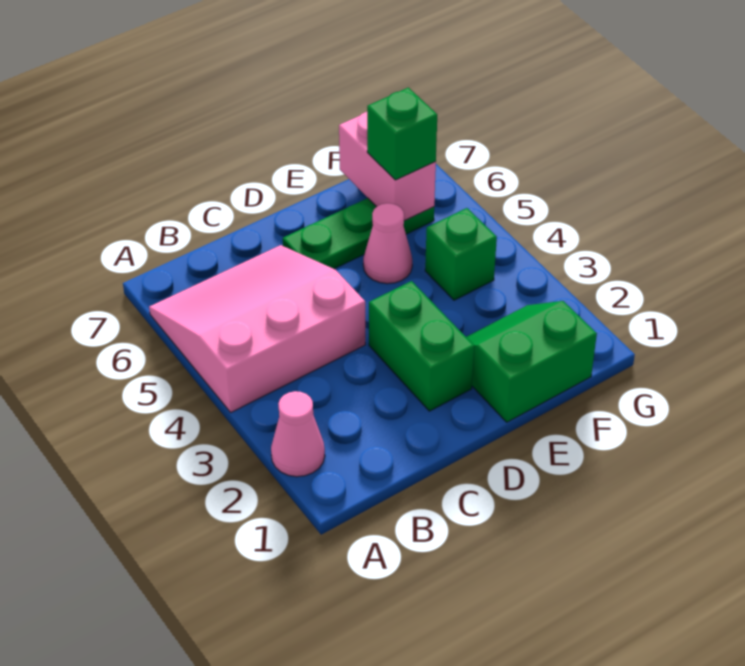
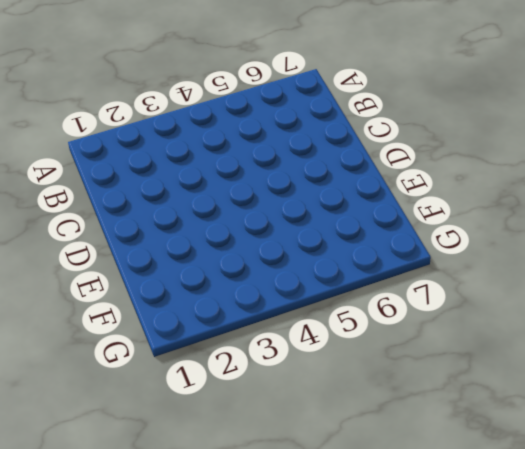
none -> pink 1x1 cone [271,391,325,477]
none -> pink 3x3 slope [149,245,365,412]

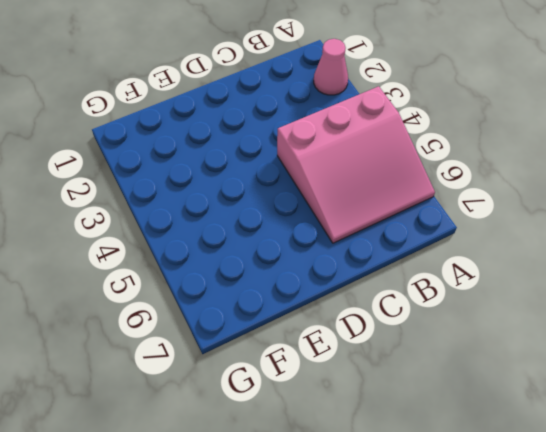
none -> green 1x2 brick [369,281,474,411]
none -> green 1x3 plate [283,198,434,269]

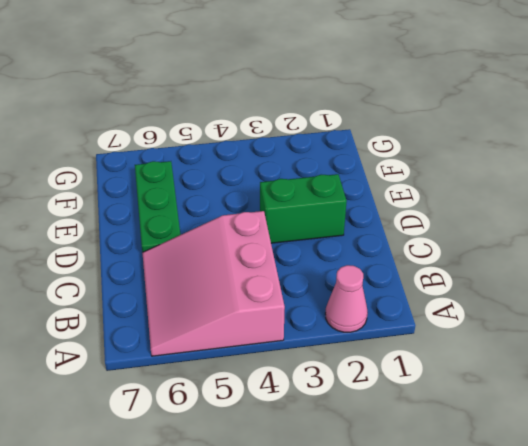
none -> green 2x2 slope [466,301,597,422]
none -> pink 1x1 cone [363,203,412,284]

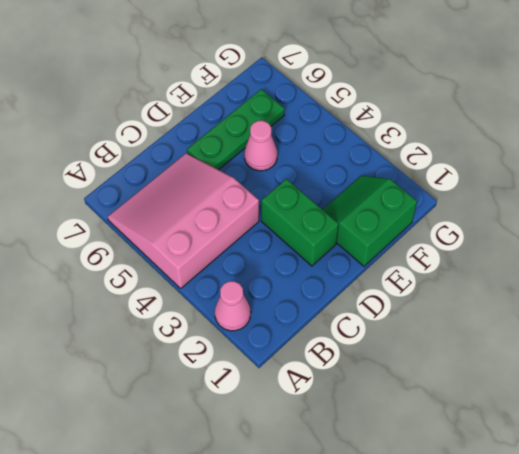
none -> green 1x1 brick [425,208,497,300]
none -> pink 1x2 brick [339,112,436,221]

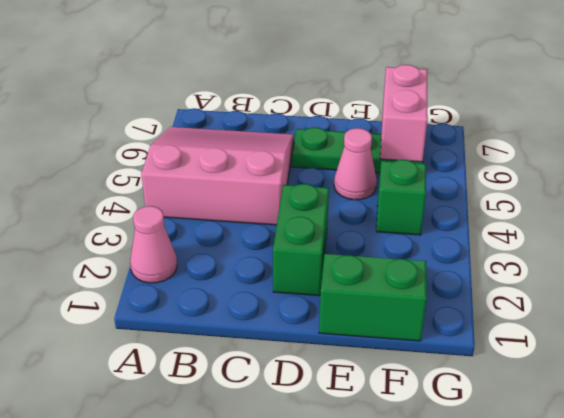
none -> green 1x1 brick [367,88,437,180]

